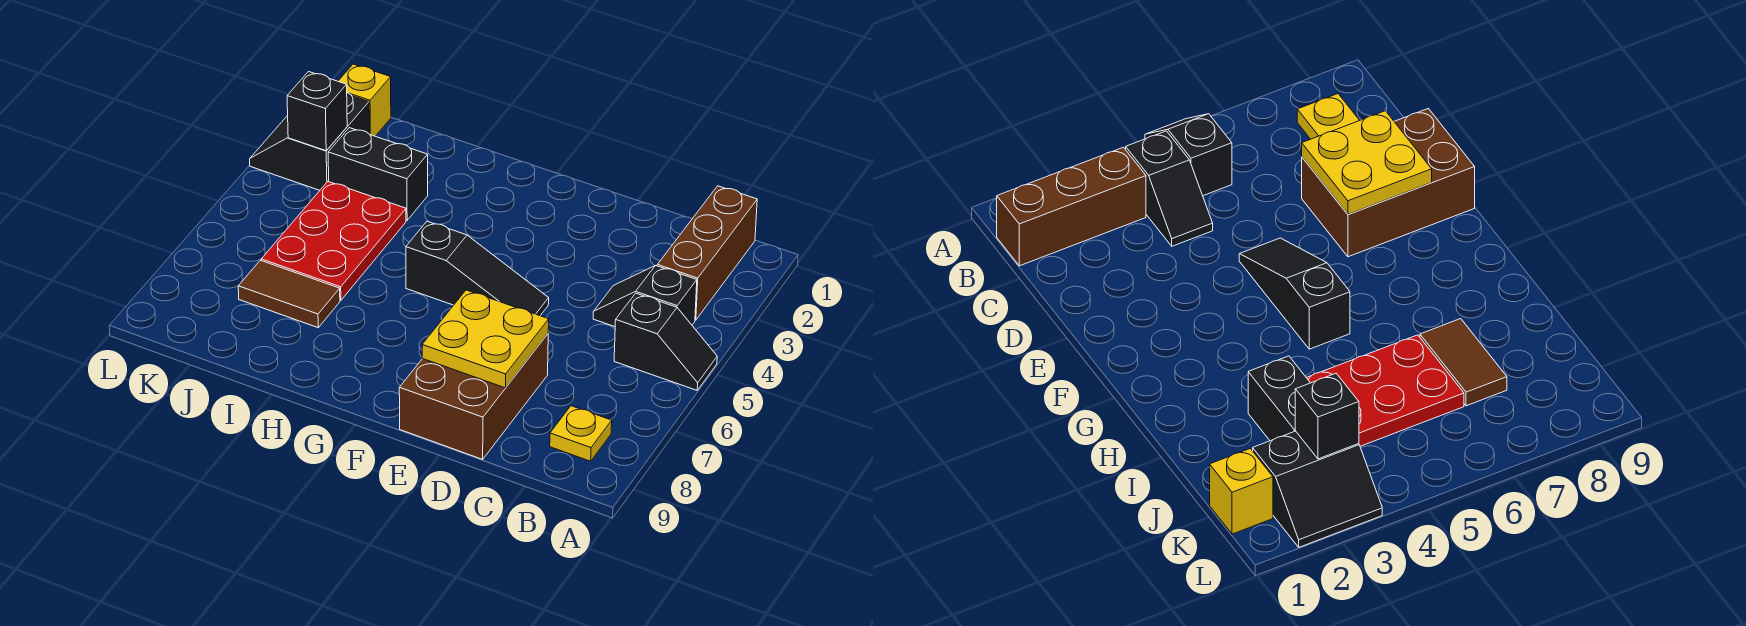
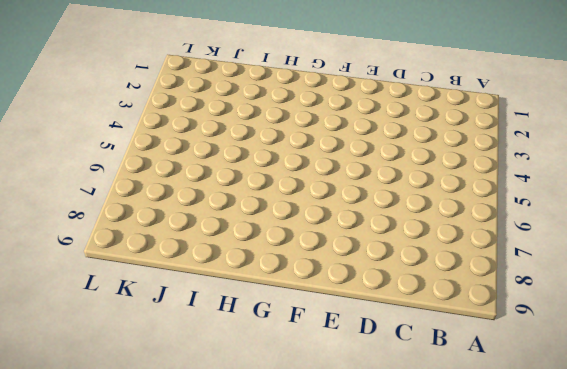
none -> black 1x2 slope [614,293,717,390]
none -> brown 1x3 brick [657,186,757,320]
none -> black 1x2 slope [593,266,697,327]

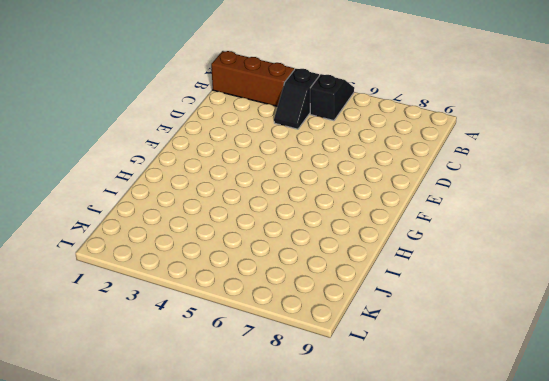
none -> yellow 1x1 plate [550,406,612,461]
none -> brown 2x3 brick [399,334,548,459]
none -> black 1x3 slope [406,221,549,316]

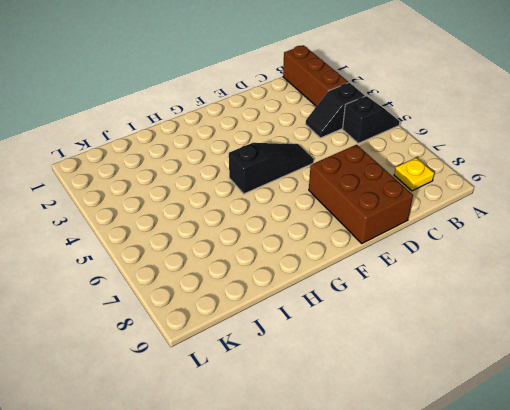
none -> black 1x2 brick [328,128,428,220]
none -> red 2x3 plate [261,182,406,300]
none -> brown 1x2 tile [238,260,340,328]

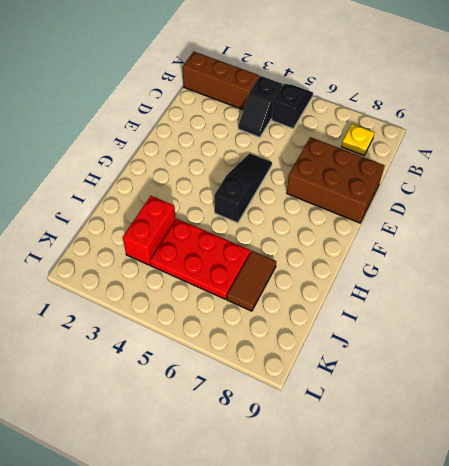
red 1x2 brick [123,196,176,265] -> black 1x2 brick [328,128,428,220]
none -> yellow 1x1 brick [338,64,391,136]
none -> black 2x2 slope [250,93,369,190]
none -> yellow 2x2 plate [422,290,549,388]

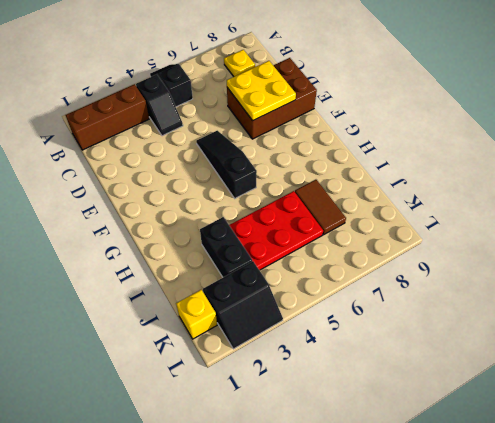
none -> black 1x1 brick [287,72,347,151]

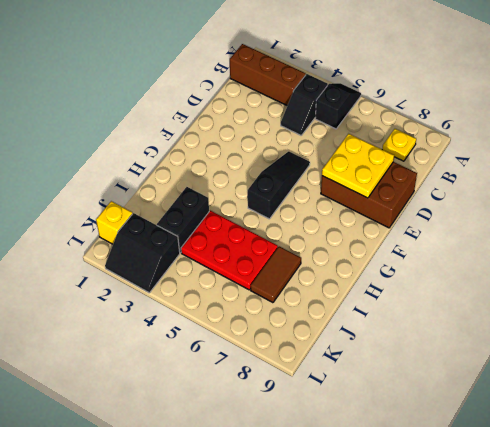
none -> black 1x1 brick [287,72,347,151]

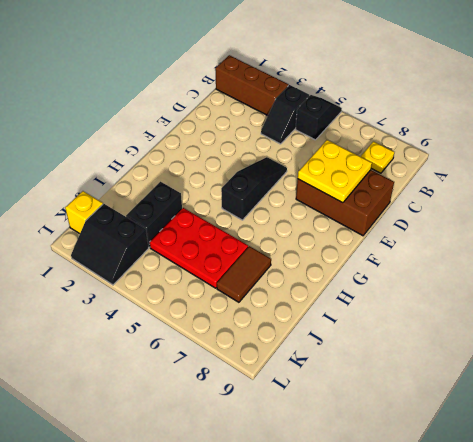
none -> black 1x1 brick [287,72,347,151]

